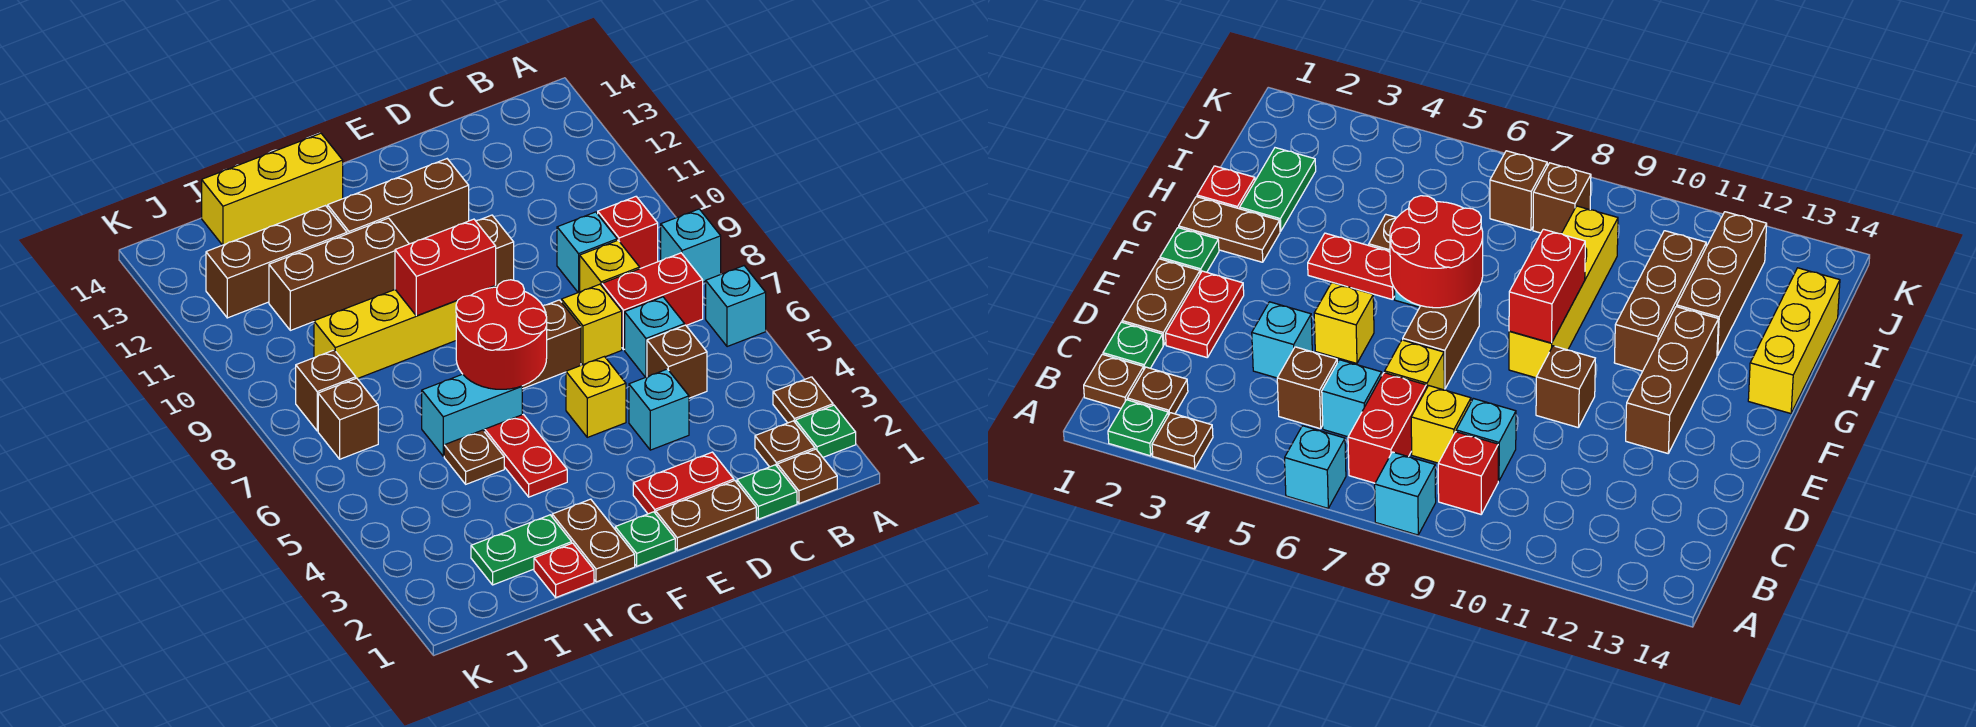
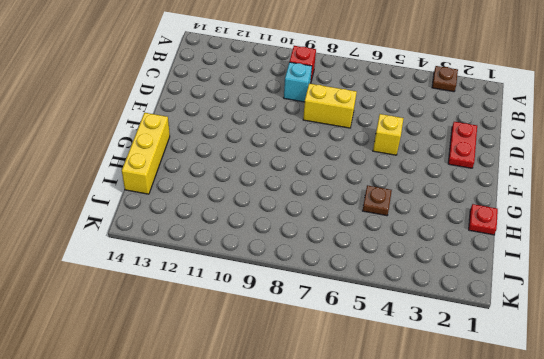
yellow 1x2 brick [303,83,357,128] -> yellow 1x1 brick [562,284,622,365]
none -> green 1x1 plate [796,405,856,457]
none -> cyan 1x1 brick [706,266,766,347]
none -> cyan 1x1 brick [661,209,721,282]
none -> brown 1x1 plate [777,449,837,504]

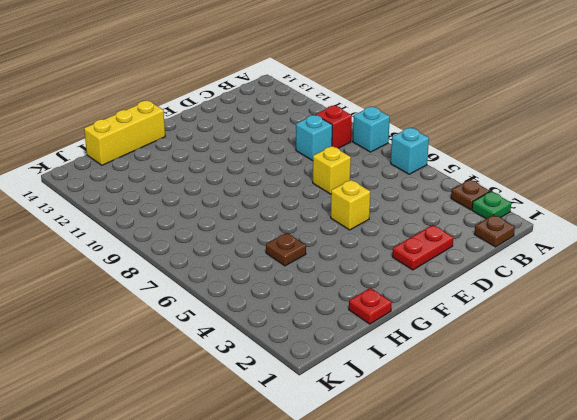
none -> brown 1x1 plate [755,421,815,467]
none -> red 1x2 brick [602,253,703,350]
none -> green 1x1 plate [737,465,797,519]
none -> brown 1x1 brick [647,325,707,398]

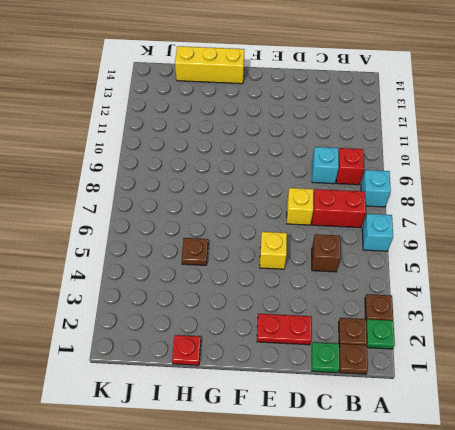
none -> cyan 1x1 brick [625,297,685,377]
none -> yellow 1x1 brick [580,240,640,292]
none -> brown 1x2 plate [656,481,756,551]
none -> cyan 1x1 brick [629,369,689,450]

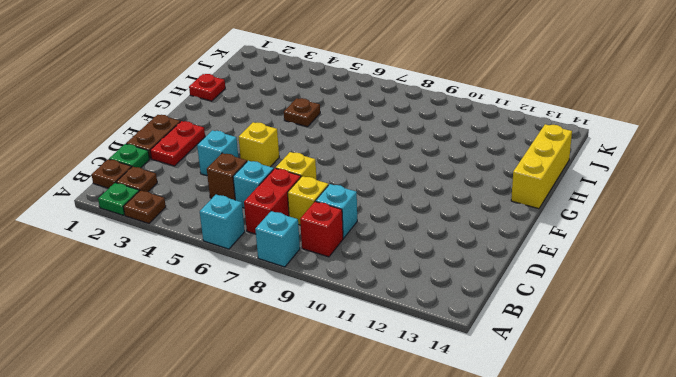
none -> brown 1x2 brick [522,300,581,389]
none -> brown 1x1 brick [476,215,514,287]
none -> brown 1x3 brick [327,159,469,244]
none -> green 1x1 plate [615,512,675,566]

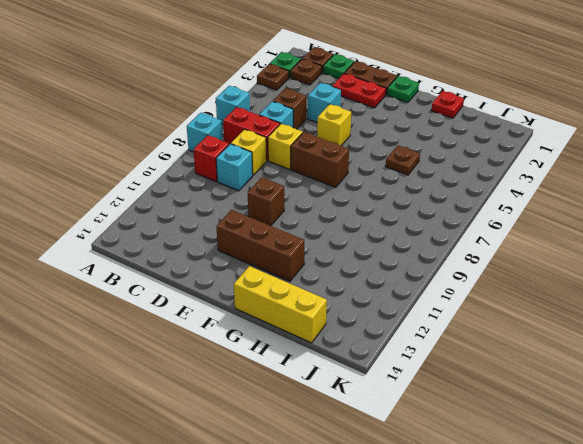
none -> yellow 1x4 brick [314,286,496,379]
none -> brown 1x2 plate [552,499,635,582]
none -> red 1x2 plate [485,414,567,497]
none -> cyan 1x2 brick [422,374,522,456]

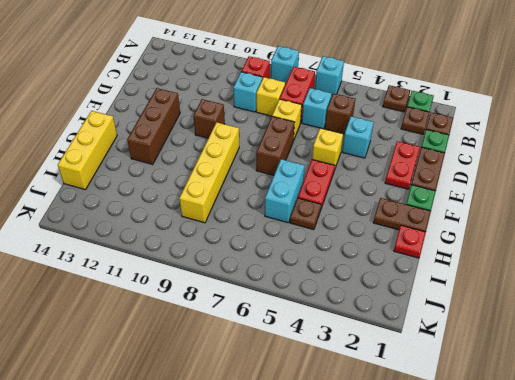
red 1x2 plate [298,160,335,208] -> red 1x2 plate turned to [485,414,567,497]
none -> brown 1x3 brick [269,218,409,330]
none -> green 1x2 plate [471,515,572,585]
none -> brown 1x3 brick [206,206,347,318]
none -> brown 1x1 brick [318,378,378,459]

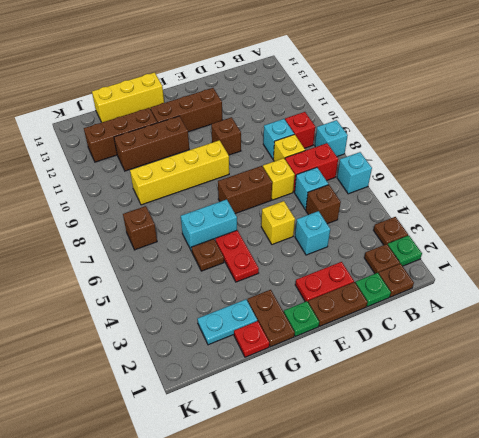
cyan 1x2 plate [197,299,257,345] -> green 1x2 plate [471,515,572,585]
none -> brown 1x1 brick [296,350,356,431]
none -> red 2x2 round brick [456,280,547,389]
none -> red 1x2 brick [395,219,496,316]

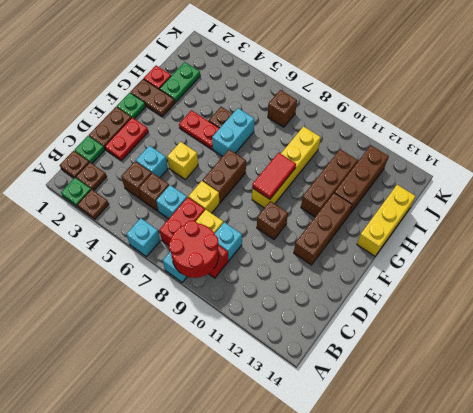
red 2x2 round brick [169,221,219,278] -> red 2x2 round brick moved to [456,280,547,389]
brown 1x1 brick [121,161,152,199] -> brown 1x1 brick moved to [296,350,356,431]
red 1x2 tile [252,153,296,199] -> red 1x2 brick [395,219,496,316]

